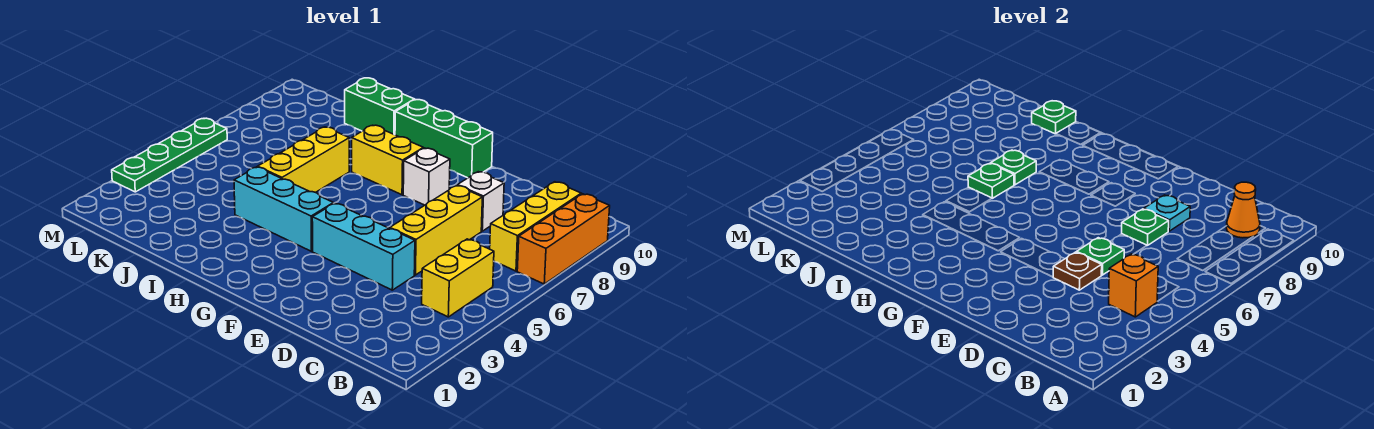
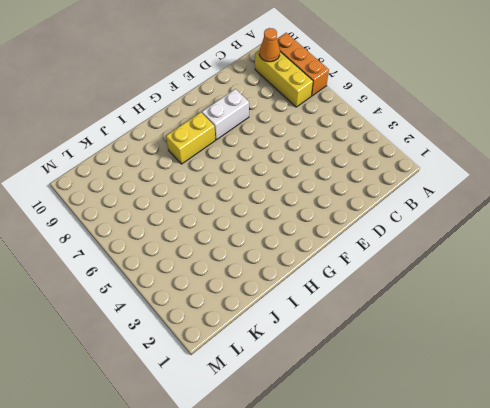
white 1x2 brick [202,89,249,140] -> white 1x1 brick [403,148,450,205]
none -> yellow 1x2 brick [422,239,494,317]
none -> cyan 1x3 brick [312,203,415,290]
none -> yellow 1x3 brick [390,185,482,275]

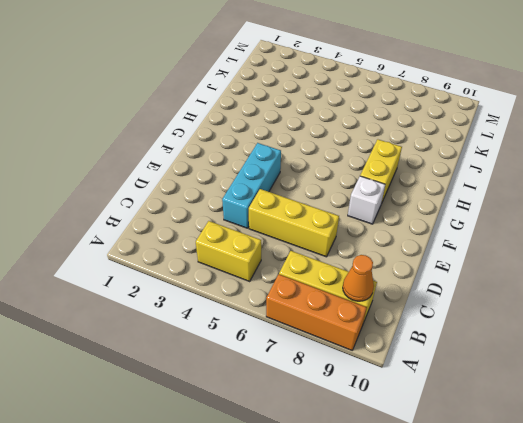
none -> white 1x1 brick [457,172,504,231]
none -> green 1x3 brick [395,100,493,178]
none -> cyan 1x3 brick [234,167,333,251]

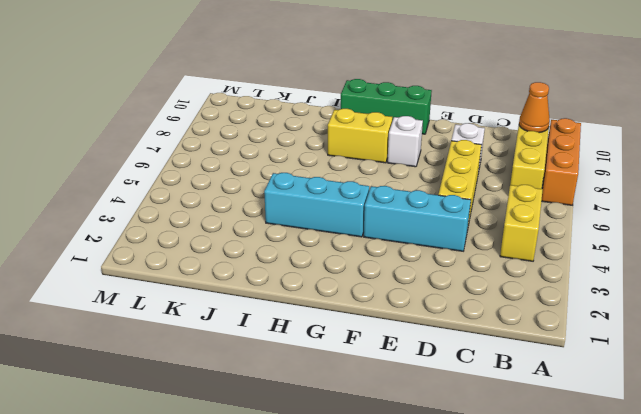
none -> yellow 1x3 brick [258,127,349,193]
none -> green 1x2 brick [345,78,415,135]
none -> green 1x4 plate [112,118,227,192]

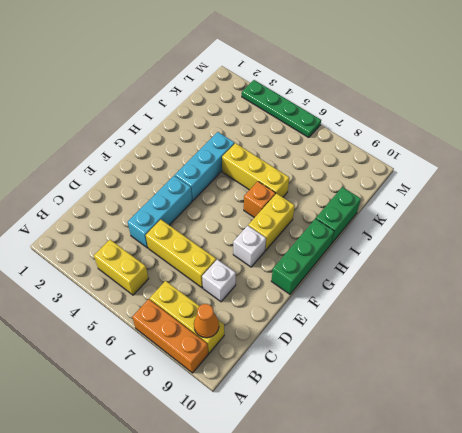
orange 1x1 brick [244,181,276,218] -> orange 1x1 brick moved to [1109,254,1158,317]
none -> brown 1x1 plate [1053,252,1102,290]
none -> green 1x1 plate [1077,238,1124,275]
none -> green 1x1 plate [1122,209,1169,245]

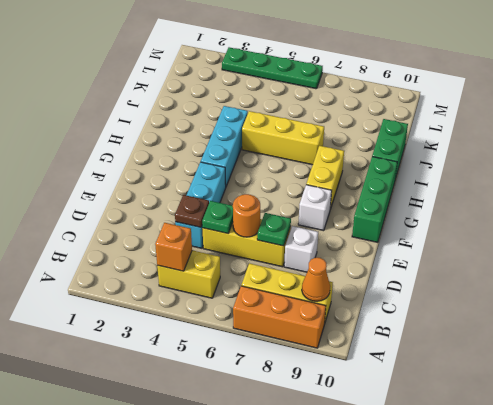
orange 1x1 round brick [233,194,260,237] -> none
none -> cyan 1x1 plate [1144,195,1190,231]
none -> green 1x1 plate [968,163,1014,198]
none -> green 1x1 plate [991,150,1036,185]

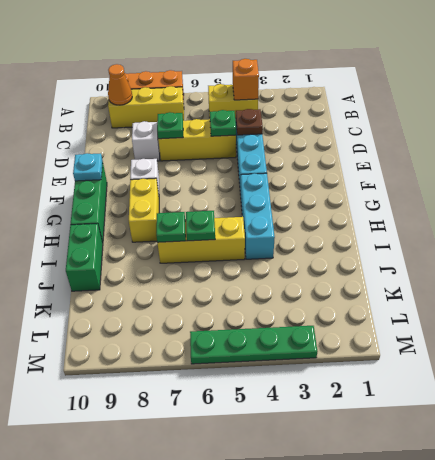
cyan 1x1 plate [73,153,103,181] -> cyan 1x1 plate moved to [1144,195,1190,231]
none -> green 1x1 plate [1032,101,1076,134]

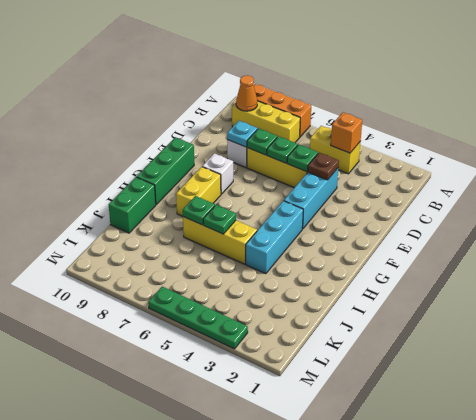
green 1x1 plate [267,136,298,163] -> green 1x1 plate moved to [1032,101,1076,134]

